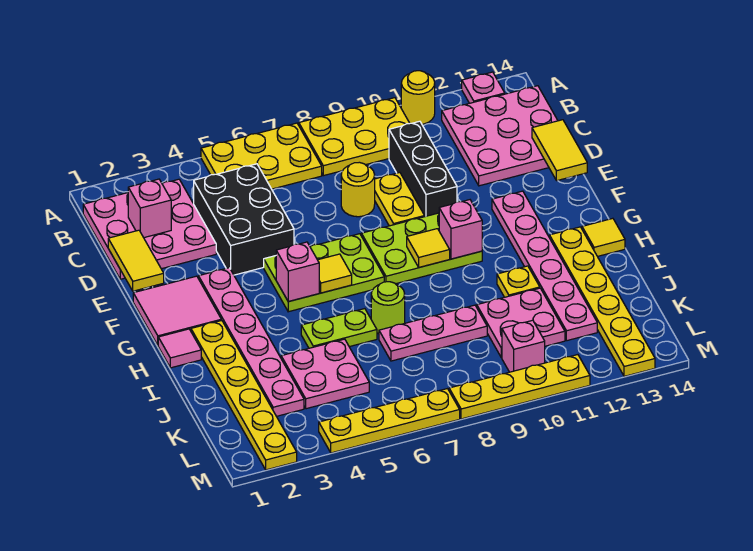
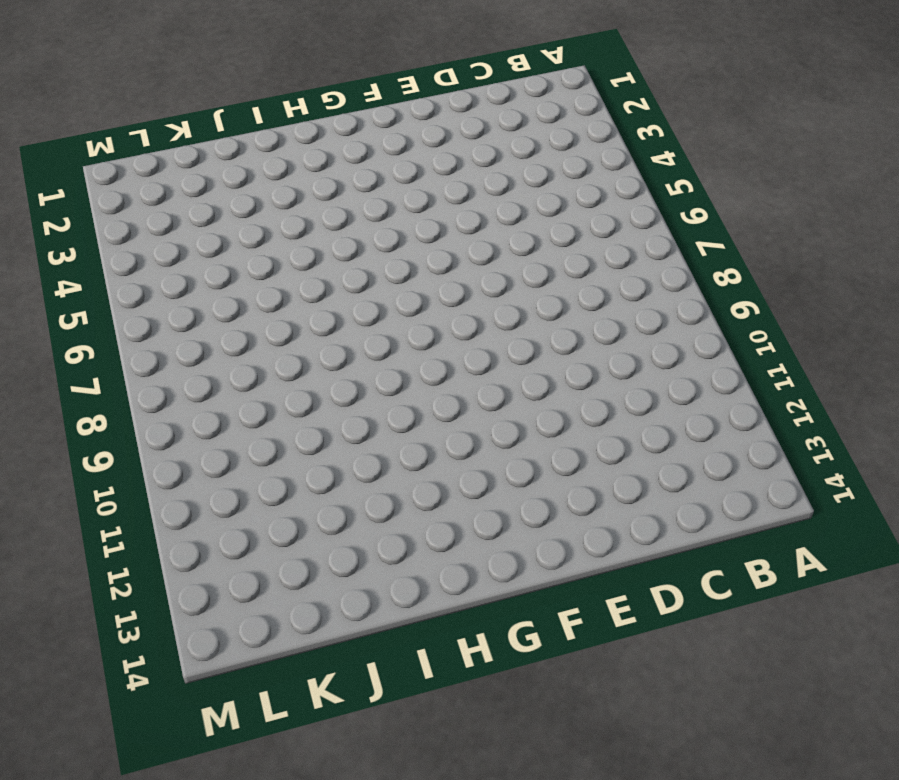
none -> yellow 2x3 plate [201,123,322,189]
none -> yellow 2x3 plate [299,98,410,176]
none -> yellow 1x1 round brick [401,71,435,124]
none -> pink 1x1 plate [462,72,505,103]

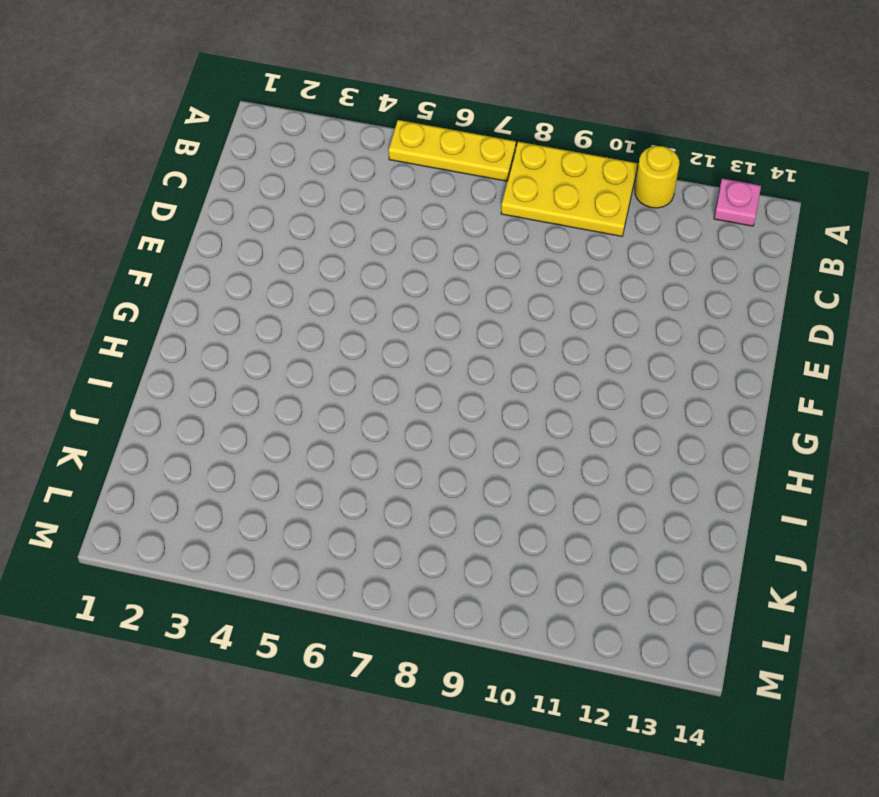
yellow 1x3 plate [389,120,516,181] -> yellow 2x3 plate [201,123,322,189]
none -> pink 3x3 plate [83,179,216,279]
none -> pink 3x3 plate [442,86,558,186]
none -> black 2x3 brick [194,164,294,275]
none -> black 1x3 brick [389,121,457,217]

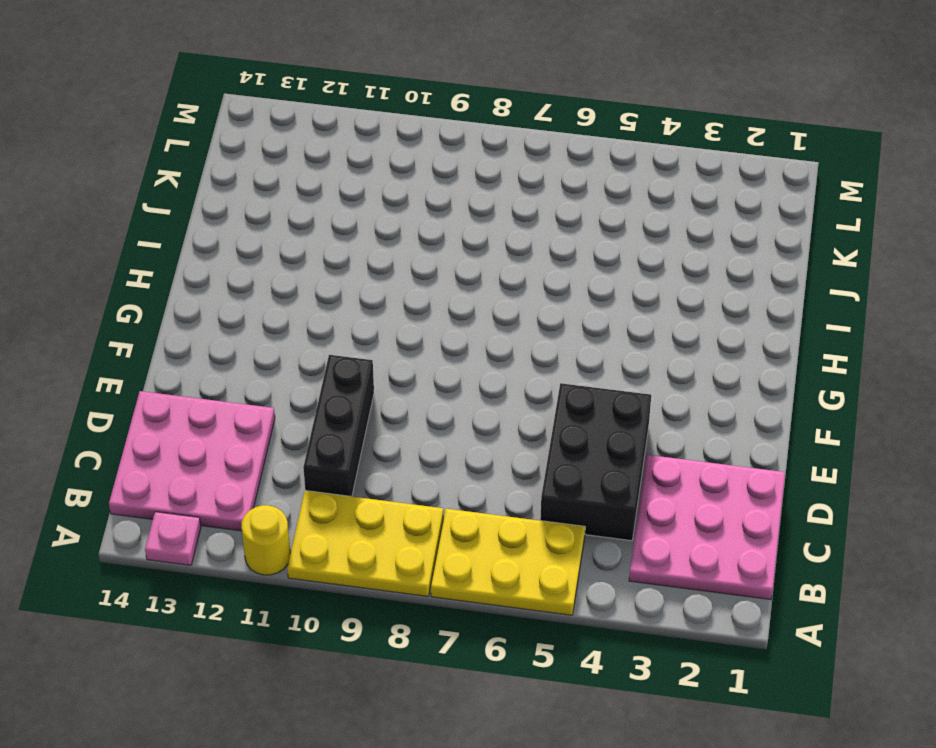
none -> yellow 1x1 round brick [341,162,375,217]
none -> yellow 1x2 plate [375,173,425,226]
none -> pink 2x2 tile [133,276,221,345]
none -> pink 1x6 plate [199,268,304,416]

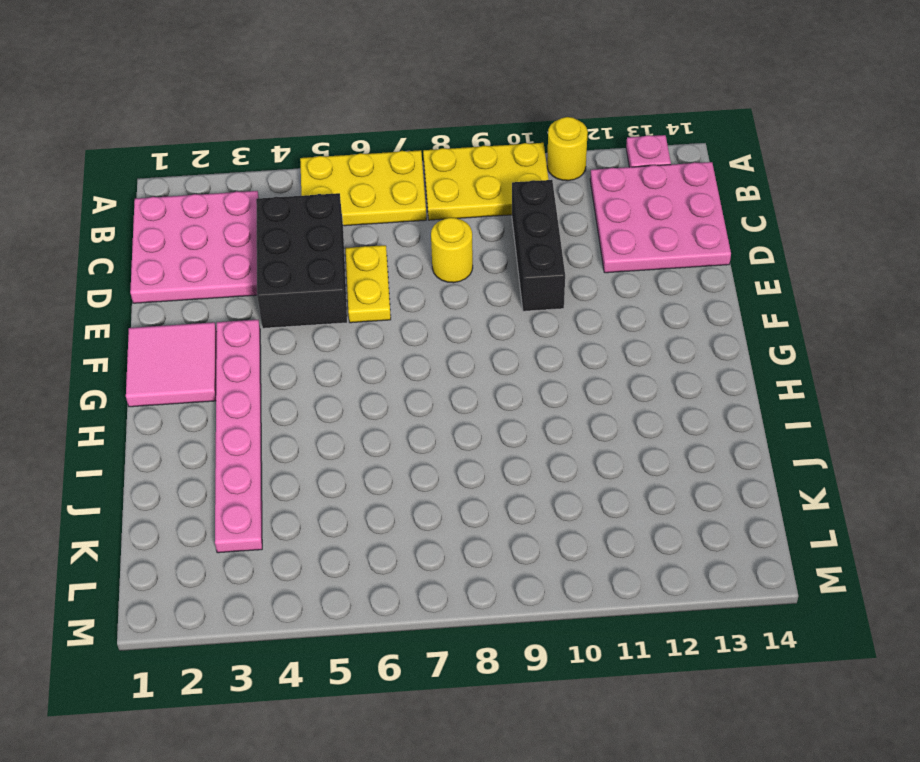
yellow 1x2 plate [346,245,391,323] -> yellow 1x2 plate moved to [375,173,425,226]
none -> lime 2x3 plate [264,234,384,312]
none -> lime 2x3 plate [361,213,482,284]
none -> pink 1x6 plate [492,191,597,341]
none -> pink 1x1 tile [158,329,201,368]

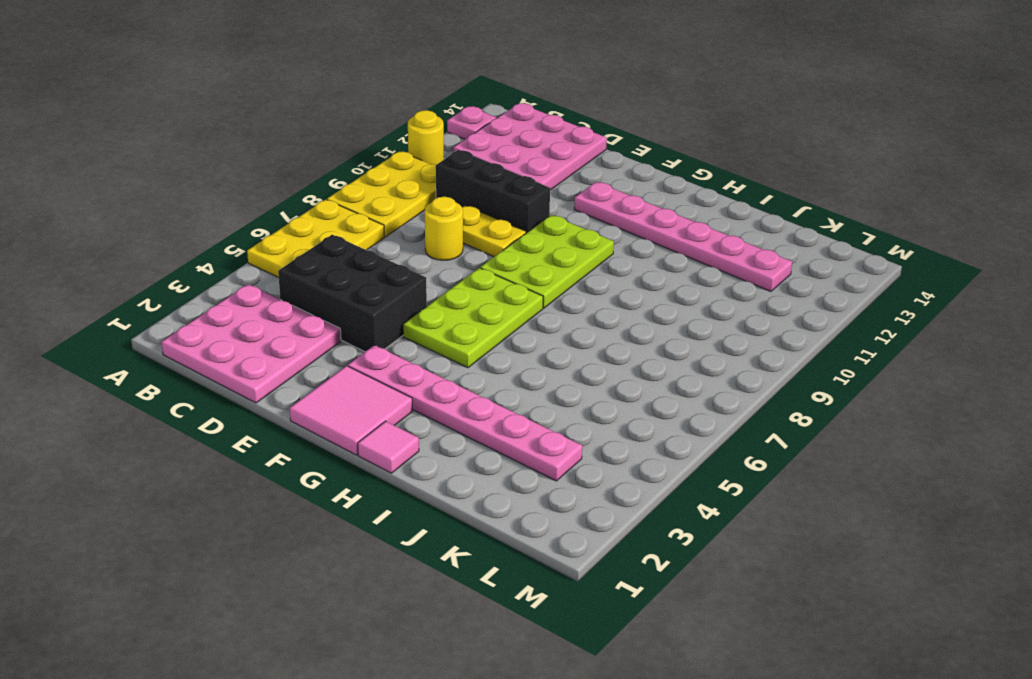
none -> yellow 1x6 plate [191,320,297,470]
none -> yellow 1x6 plate [550,227,655,376]
none -> yellow 1x1 tile [582,218,625,256]
none -> lime 1x2 plate [301,309,377,348]

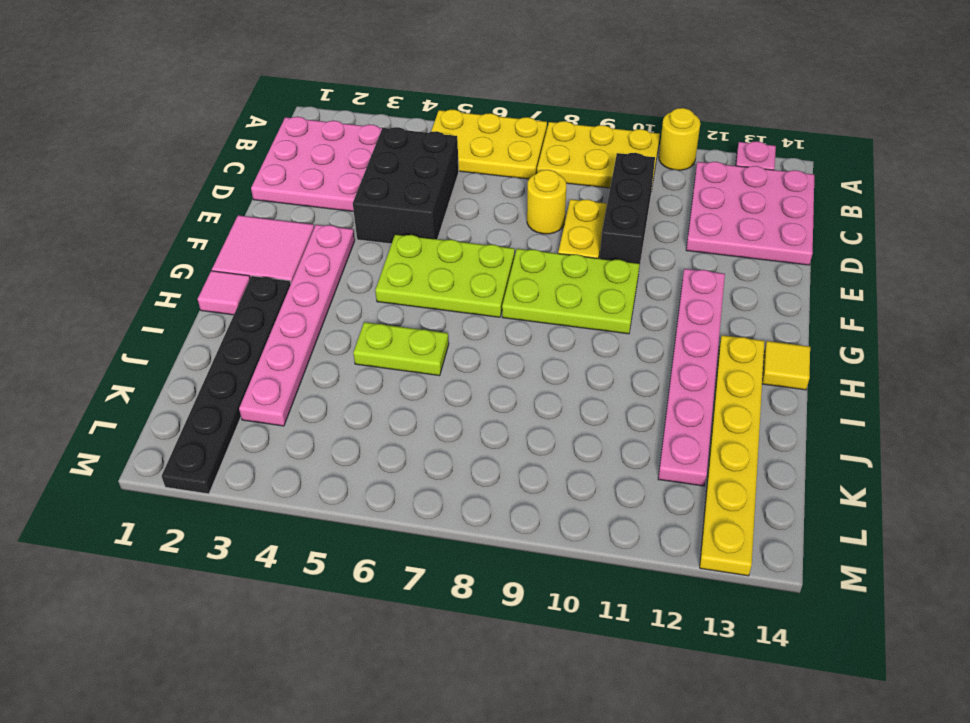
black 1x6 plate [162,276,291,494] -> yellow 1x6 plate [191,320,297,470]
none -> lime 1x1 round brick [371,282,405,334]
none -> yellow 1x1 plate [497,266,540,297]
none -> pink 2x2 plate [281,339,369,409]
none -> pink 1x3 plate [379,305,487,361]

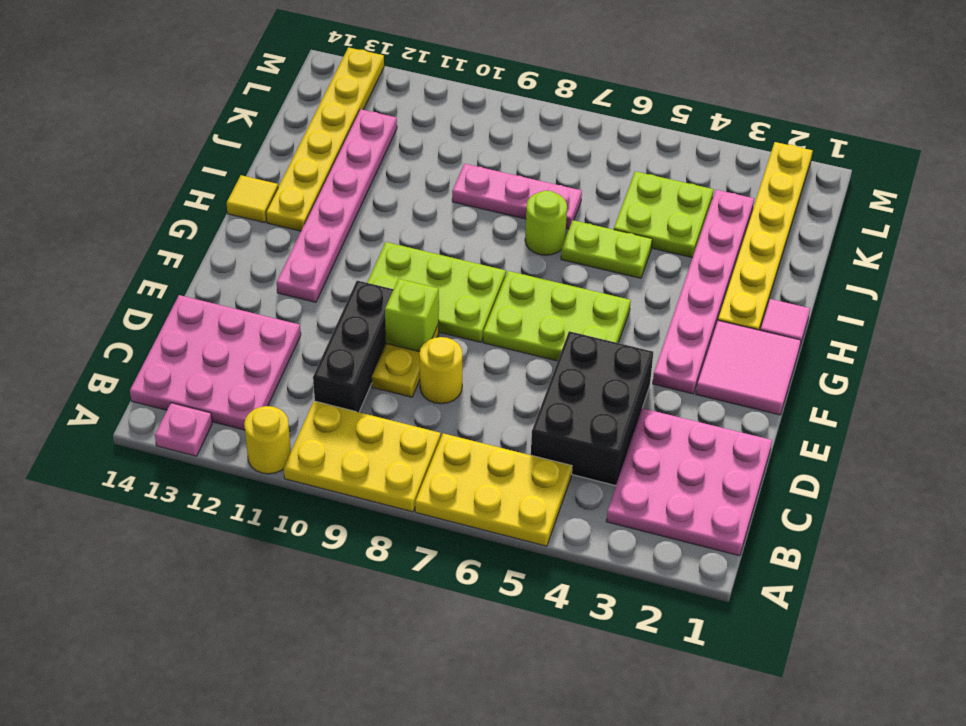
lime 1x1 brick [385,279,439,352] -> none
lime 2x2 plate [614,171,713,258] -> pink 2x2 plate [281,339,369,409]
none -> yellow 1x1 plate [497,266,540,297]
none -> pink 2x2 plate [477,288,565,358]
none -> pink 1x1 brick [502,320,545,372]
none -> yellow 1x4 plate [319,389,460,453]

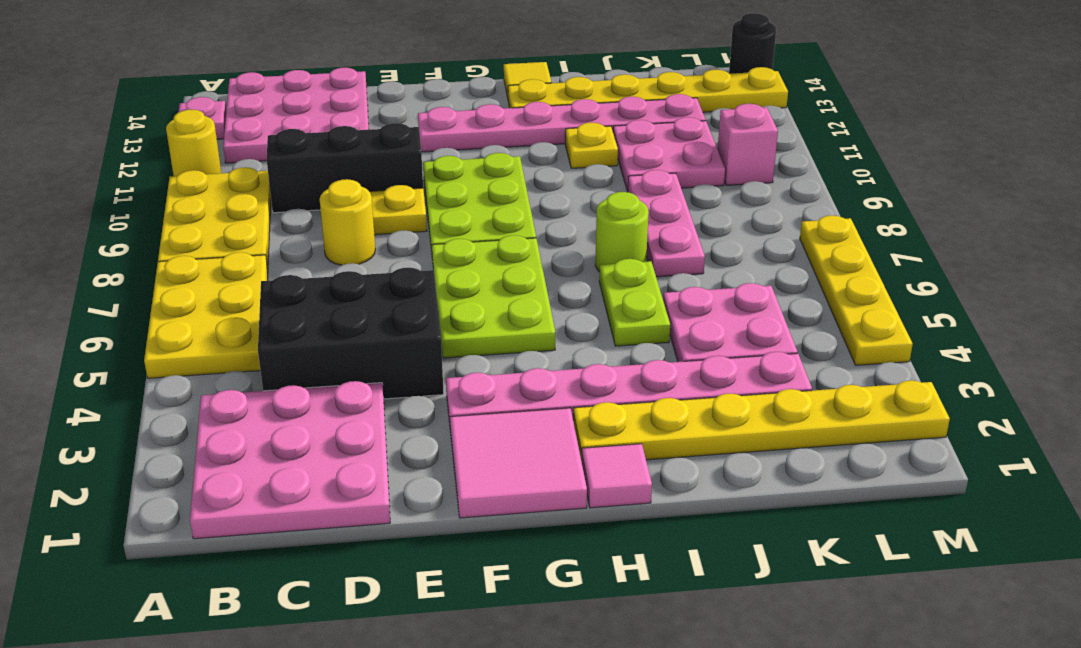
black 1x1 round brick [729,13,776,74] -> none
none -> yellow 1x4 plate [449,355,590,419]
none -> pink 1x1 brick [128,179,171,238]
none -> yellow 1x2 tile [108,230,164,291]
none -> yellow 1x2 tile [532,120,587,181]

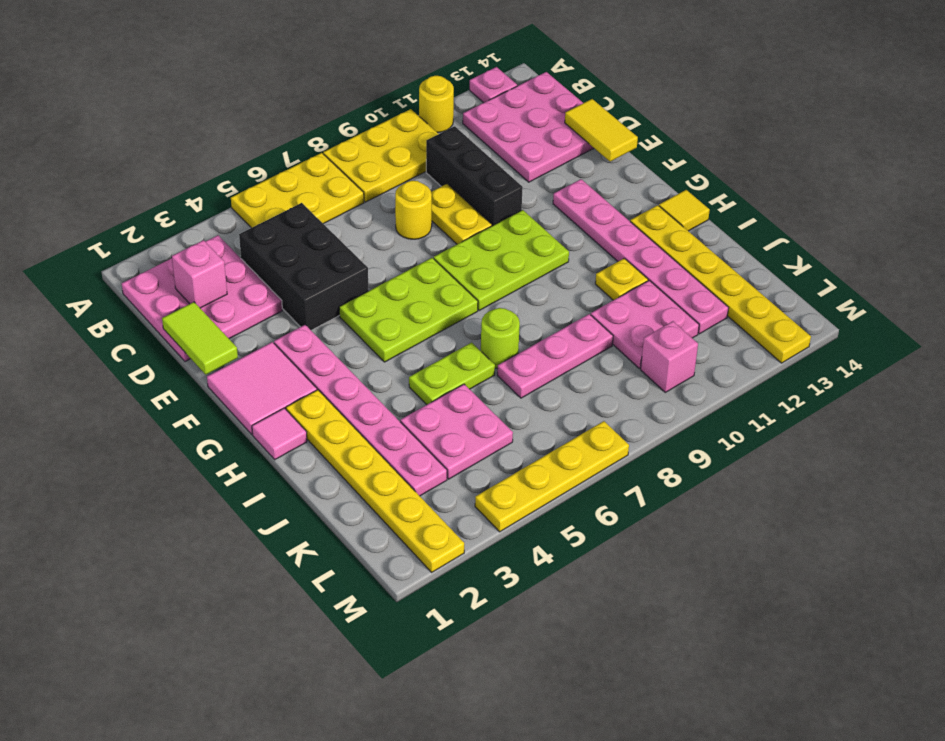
lime 1x2 tile [162,302,238,374] -> yellow 1x2 tile [108,230,164,291]
none -> yellow 1x4 plate [449,355,590,419]
none -> pink 1x1 brick [276,242,319,301]
none -> yellow 1x1 tile [318,254,352,293]
none -> yellow 1x1 tile [407,229,450,267]

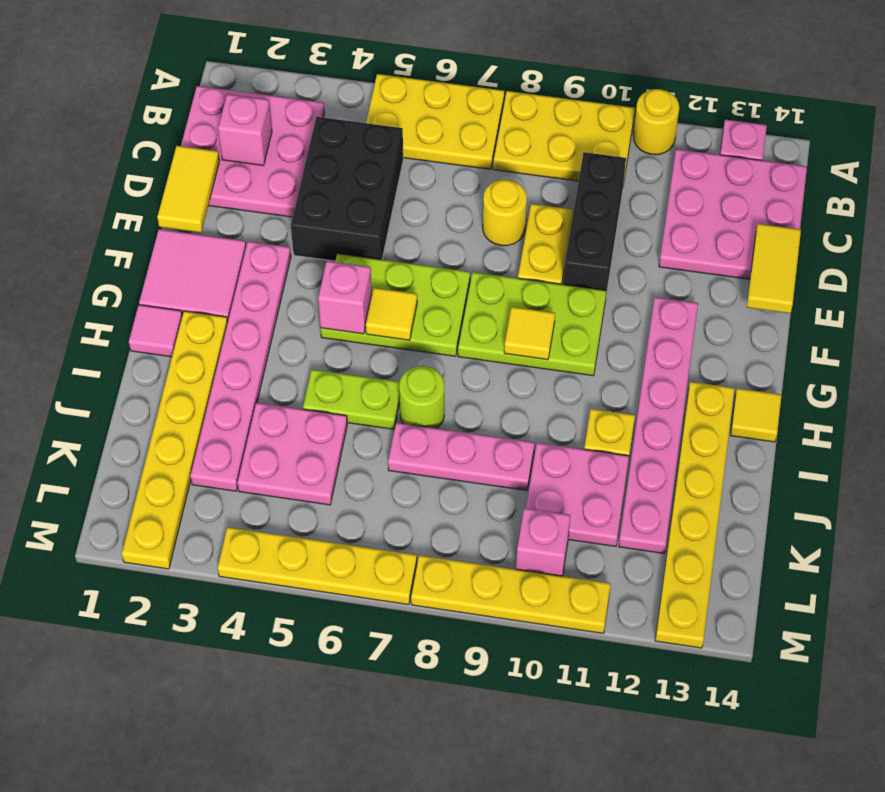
none -> pink 1x1 brick [439,200,482,259]

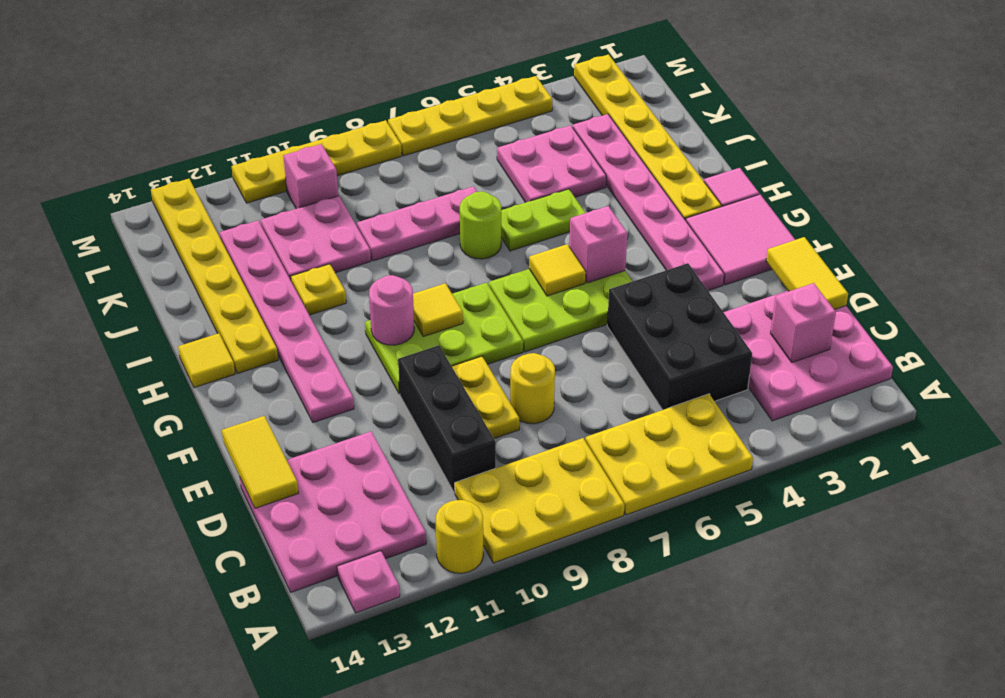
pink 1x1 round brick [369,275,414,345] -> pink 1x1 brick [439,200,482,259]

